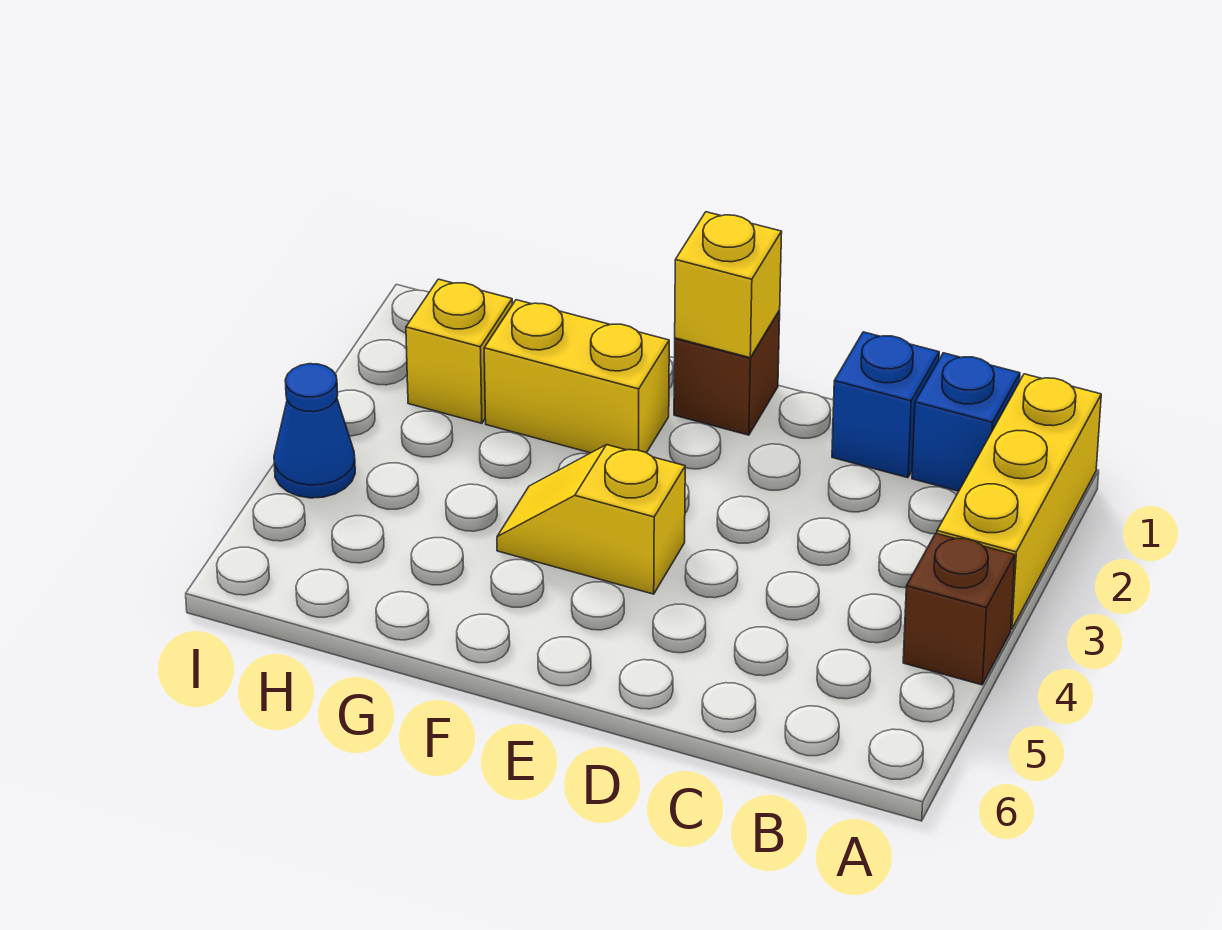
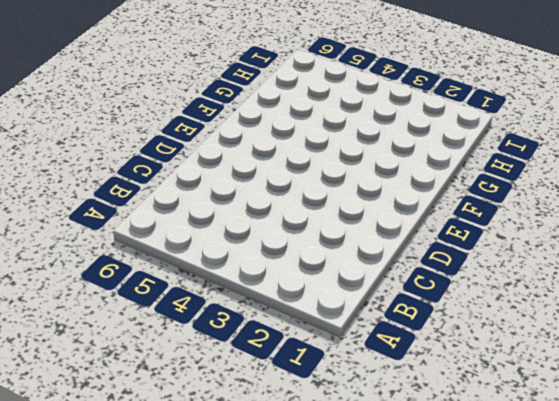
none -> yellow 1x3 brick [937,374,1101,629]
none -> brown 1x1 brick [903,533,1015,685]

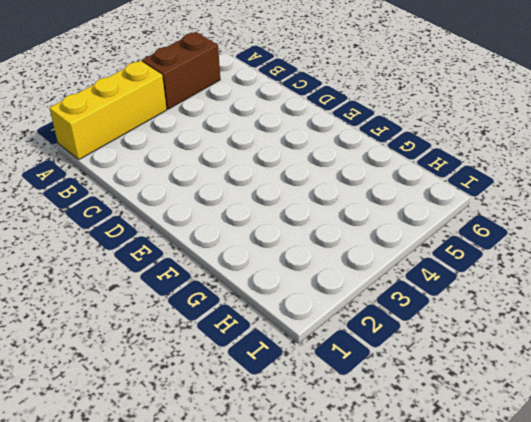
brown 1x2 brick [142,32,220,109] -> brown 1x1 brick [903,533,1015,685]
none -> blue 1x1 brick [912,353,1020,491]
none -> blue 1x1 brick [832,332,939,478]

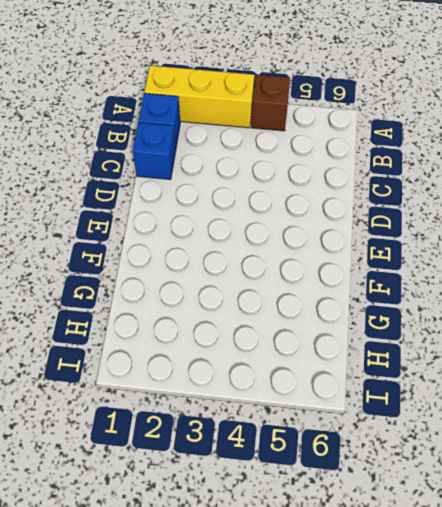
none -> brown 1x1 brick [674,310,780,435]
none -> yellow 1x2 slope [497,445,685,594]

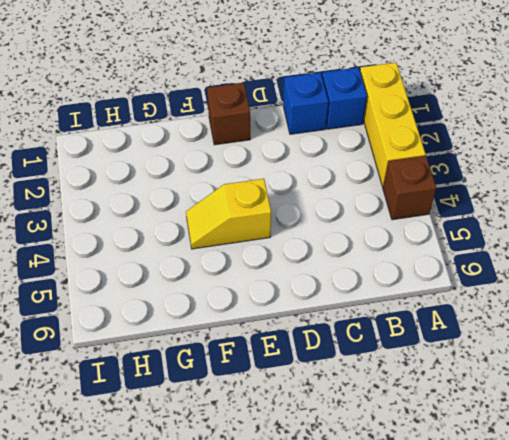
none -> yellow 1x2 brick [484,300,669,453]
none -> yellow 1x1 brick [406,279,512,423]

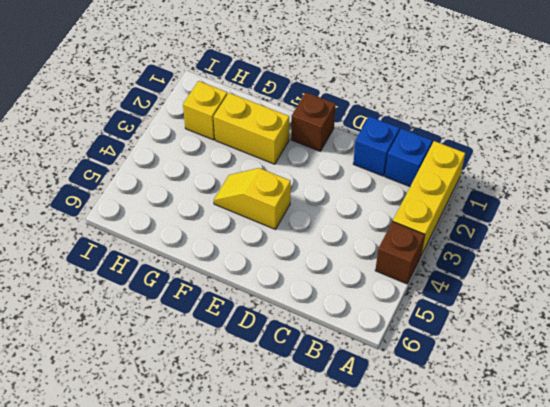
none -> blue 1x1 cone [274,364,355,498]
none -> yellow 1x1 brick [675,212,782,358]

